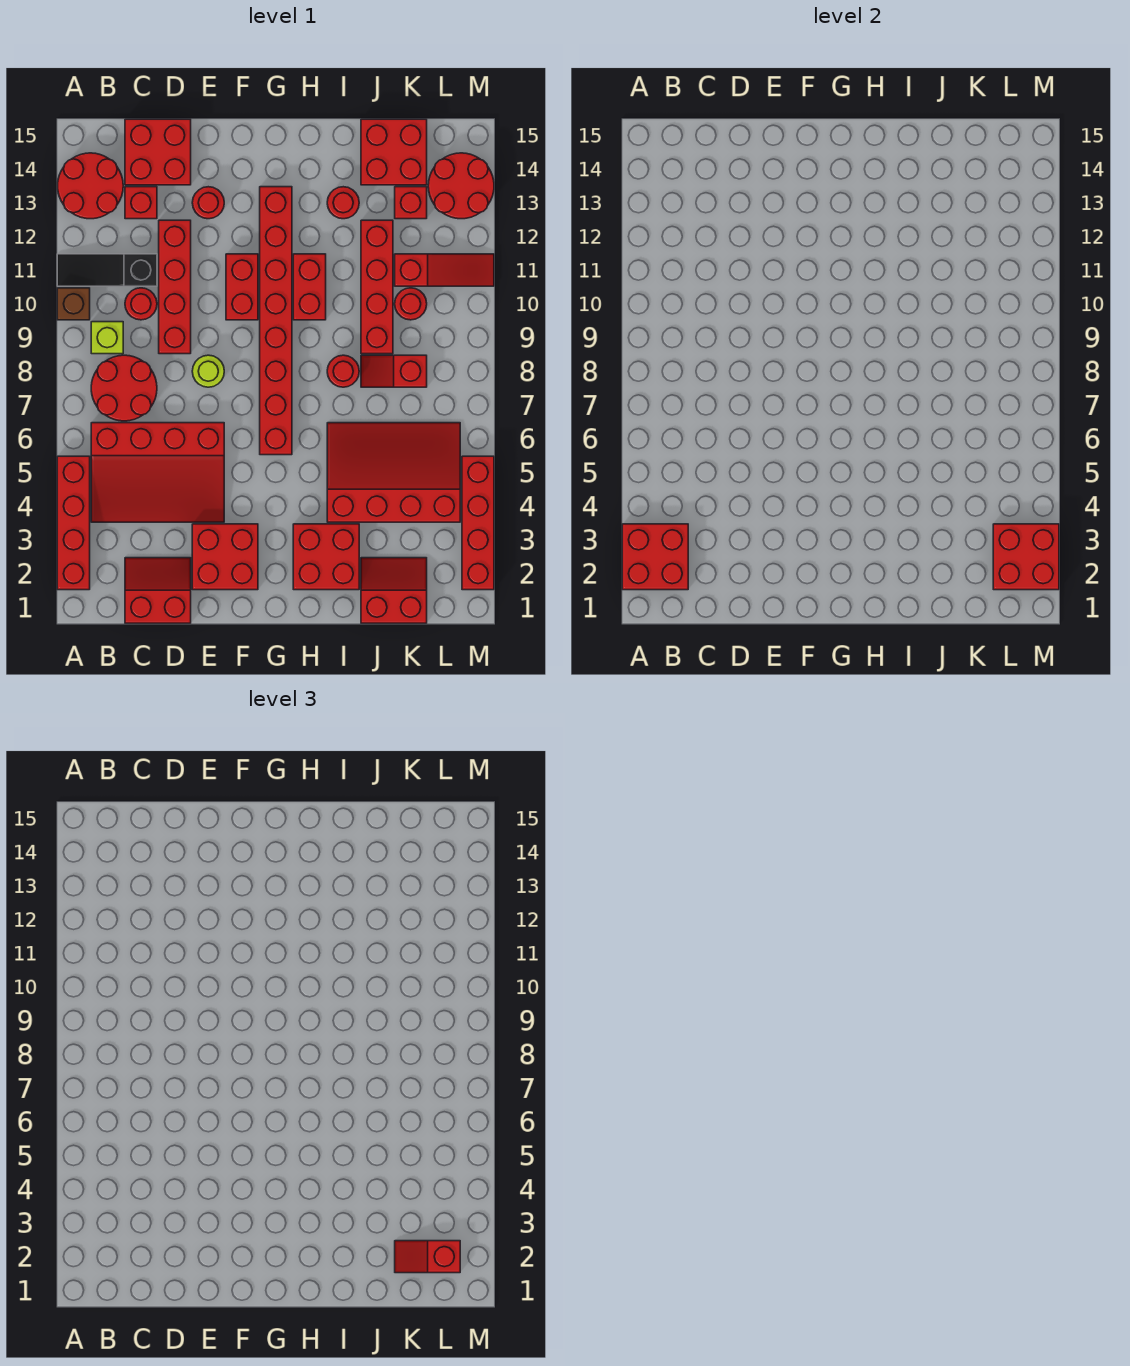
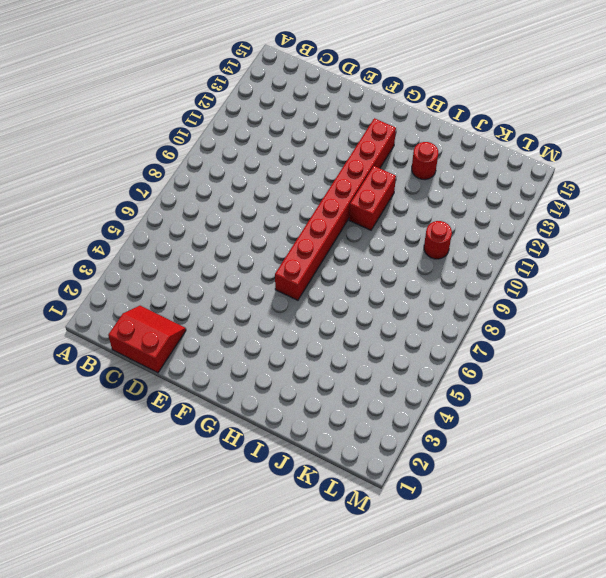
none -> red 1x4 brick [57,456,90,590]
none -> brown 1x1 brick [57,288,90,320]
none -> black 1x3 slope [57,254,157,286]
none -> red 2x2 round brick [58,153,123,219]

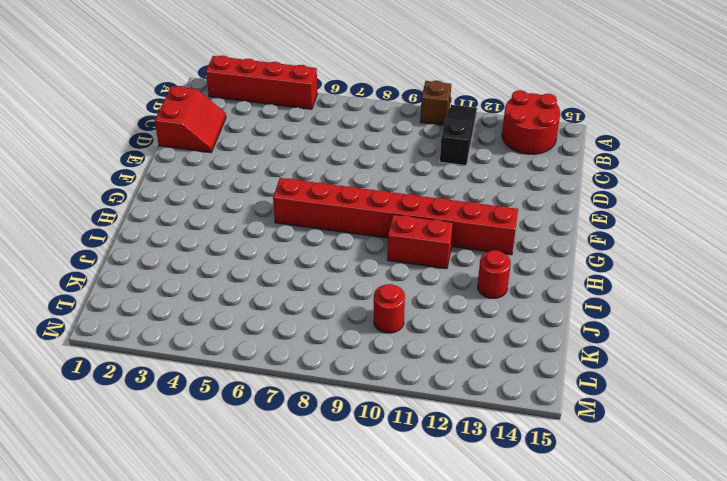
none -> red 3x4 slope [91,423,224,522]
none -> red 2x2 round brick [91,355,157,421]
none -> lime 1x1 brick [91,322,123,354]
none -> red 1x1 round brick [125,288,157,320]

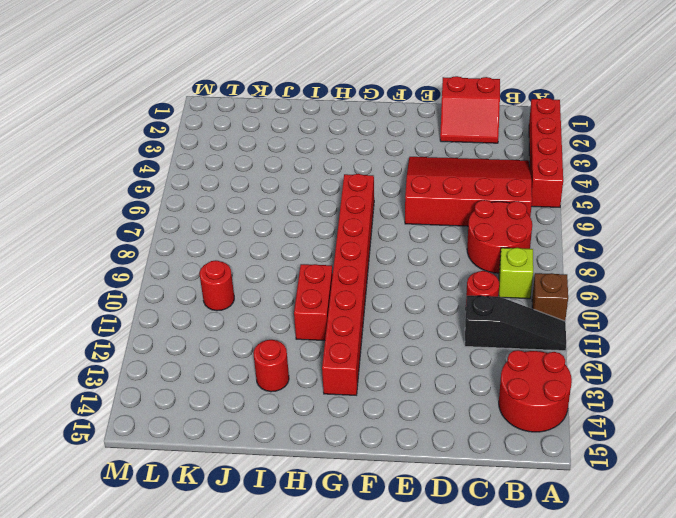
none -> red 1x1 brick [125,187,157,219]
none -> red 2x2 brick [125,119,191,185]
none -> red 1x4 brick [159,220,191,354]
none -> red 2x2 brick [192,524,258,590]

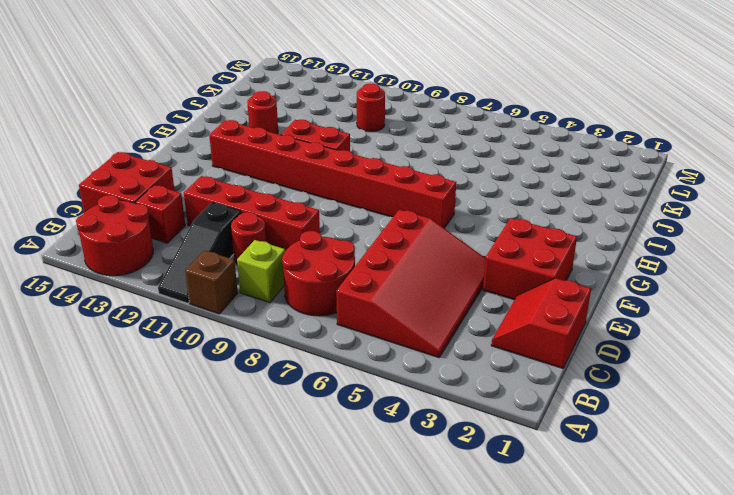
none -> red 1x4 brick [57,456,90,590]
none -> lime 1x1 round brick [192,355,224,387]
none -> red 1x1 round brick [192,187,224,219]
none -> red 1x2 brick [226,254,258,320]

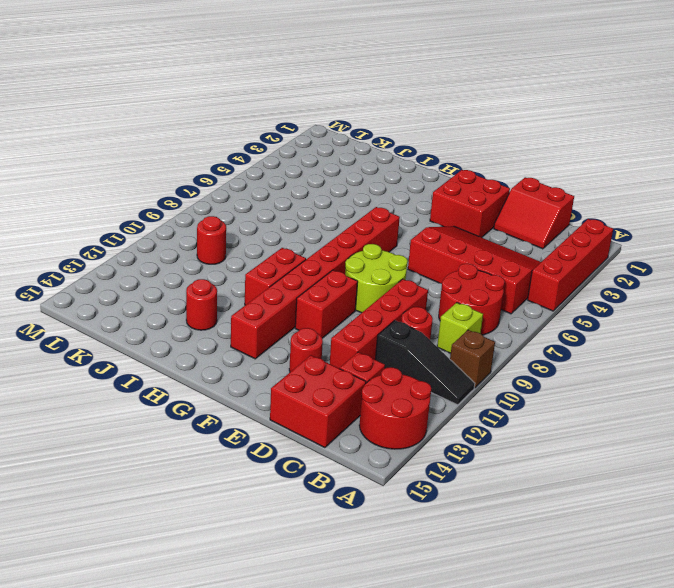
lime 2x2 round brick [345,244,408,313] -> lime 1x1 round brick [192,355,224,387]
none -> red 2x2 brick [293,524,359,590]
none -> red 3x4 slope [327,423,460,522]
none -> red 1x1 round brick [327,355,359,387]
none -> red 2x2 slope [361,558,427,623]

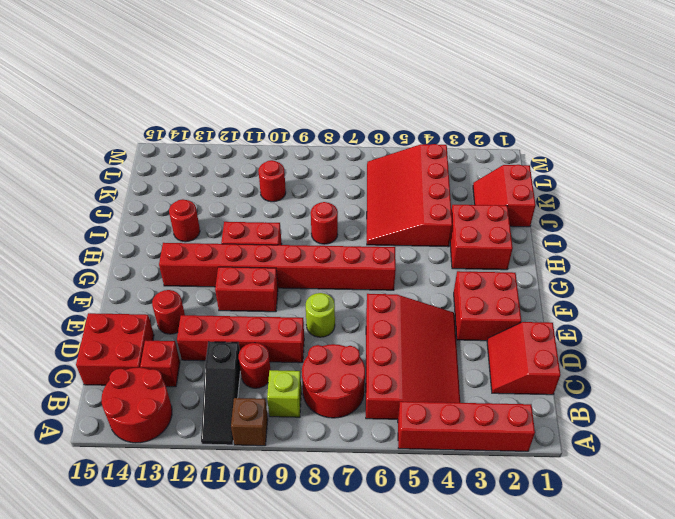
none -> red 1x2 slope [361,355,427,387]
none -> red 1x4 brick [361,220,393,354]
none -> red 2x2 brick [361,119,427,185]
none -> red 1x3 slope [395,254,494,286]

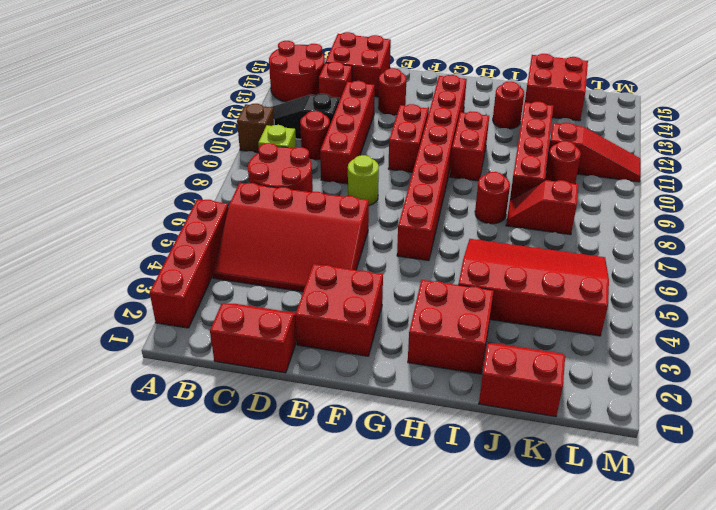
none -> red 1x1 brick [395,187,427,219]
none -> red 2x2 round brick [428,153,494,219]
none -> red 1x4 brick [462,456,494,590]
none -> red 2x2 brick [622,524,688,590]

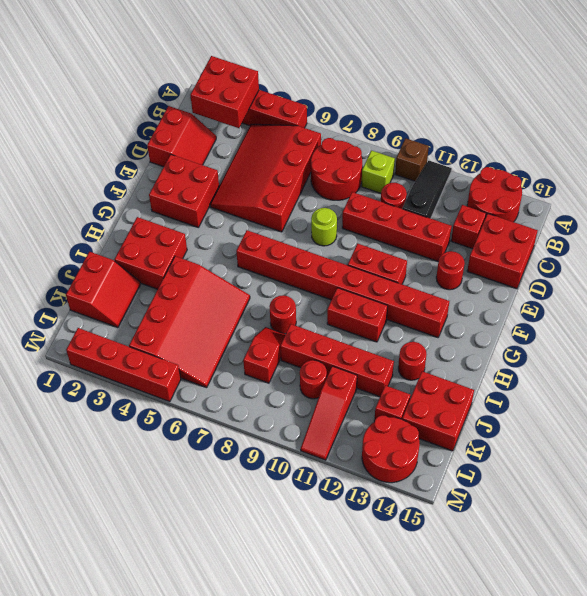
none -> red 2x2 brick [993,524,1059,590]
none -> red 1x2 slope [395,1241,460,1273]

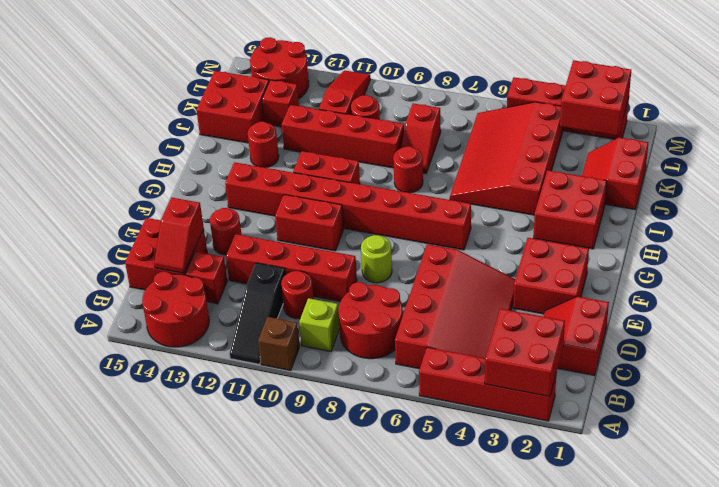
red 1x2 slope [154,198,204,273] -> red 1x2 slope moved to [395,1241,460,1273]

